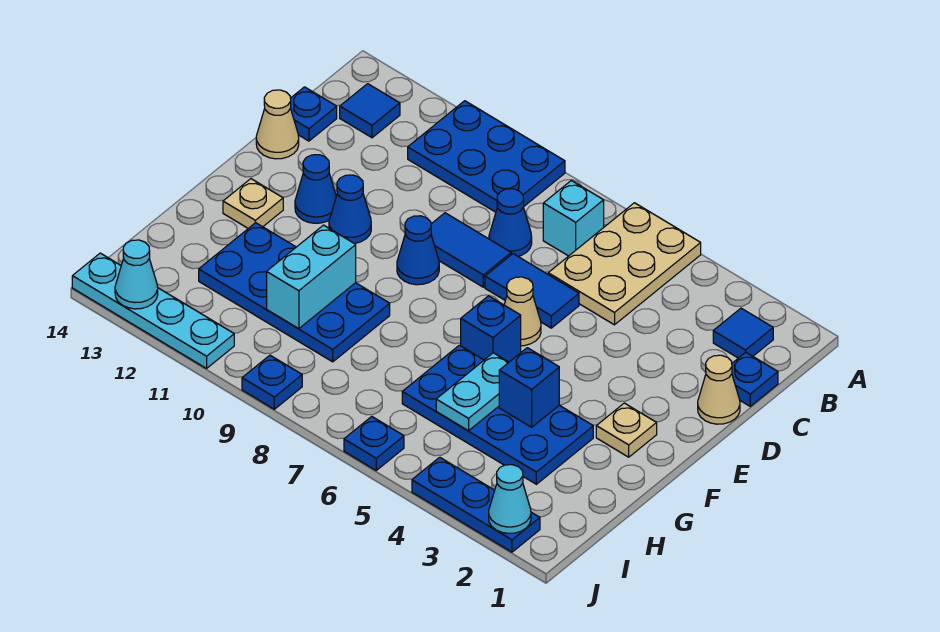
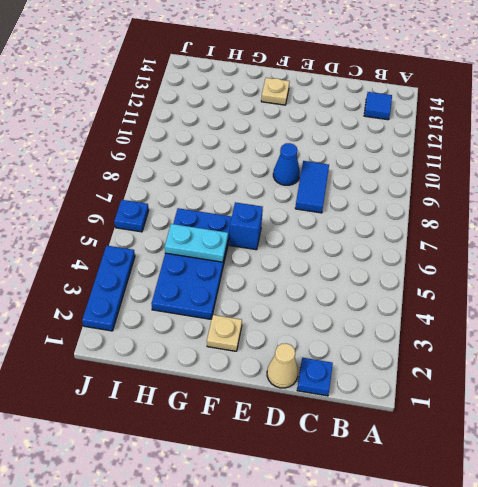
none -> tan 2x3 plate [548,203,701,325]
none -> blue 2x3 plate [408,101,565,212]
none -> blue 1x1 tile [713,308,773,358]
none -> cyan 1x1 brick [543,181,604,256]

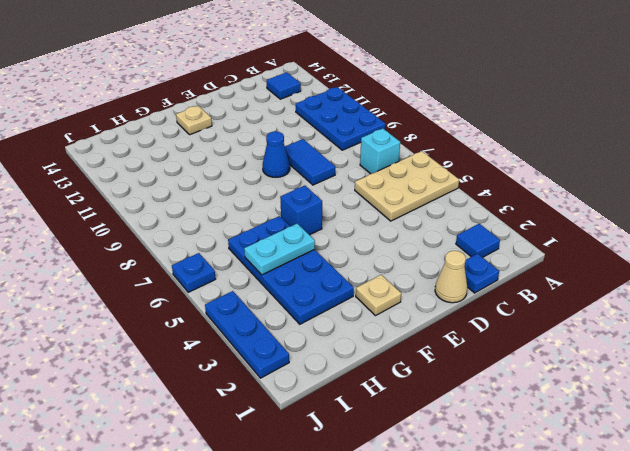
none -> blue 1x1 cone [489,189,532,256]
none -> blue 1x1 plate [290,87,337,141]
none -> blue 1x2 tile [485,254,579,328]
none -> tan 1x1 cone [256,90,299,159]

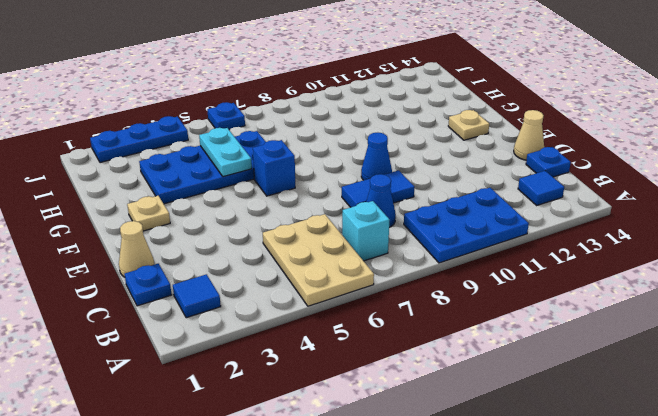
none -> blue 1x2 tile [485,254,579,328]
none -> tan 1x1 cone [504,277,541,346]
none -> blue 1x1 cone [329,175,371,244]
none -> blue 1x1 cone [295,155,336,223]

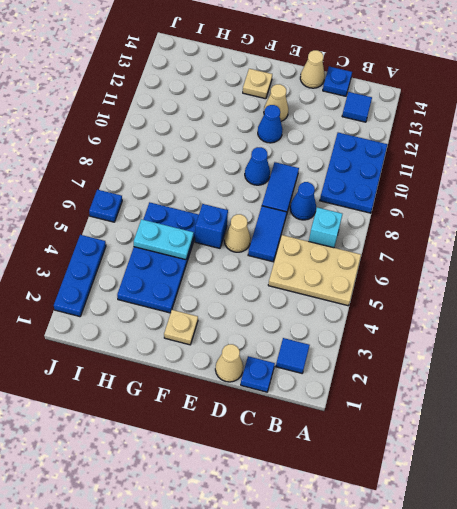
tan 1x1 cone [264,84,288,121] -> blue 1x1 cone [295,155,336,223]
none -> blue 2x4 plate [199,223,390,362]
none -> blue 1x1 plate [242,355,302,409]
none -> cyan 1x4 plate [72,253,234,368]
none -> blue 1x1 brick [499,348,559,427]

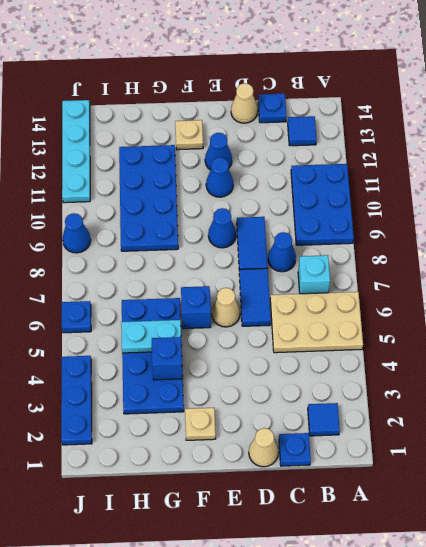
blue 1x1 cone [62,213,91,253] -> blue 1x1 plate [242,355,302,409]
none -> cyan 1x2 brick [267,225,356,329]
none -> cyan 1x1 cone [489,465,531,533]
none -> cyan 1x1 cone [115,240,158,309]

